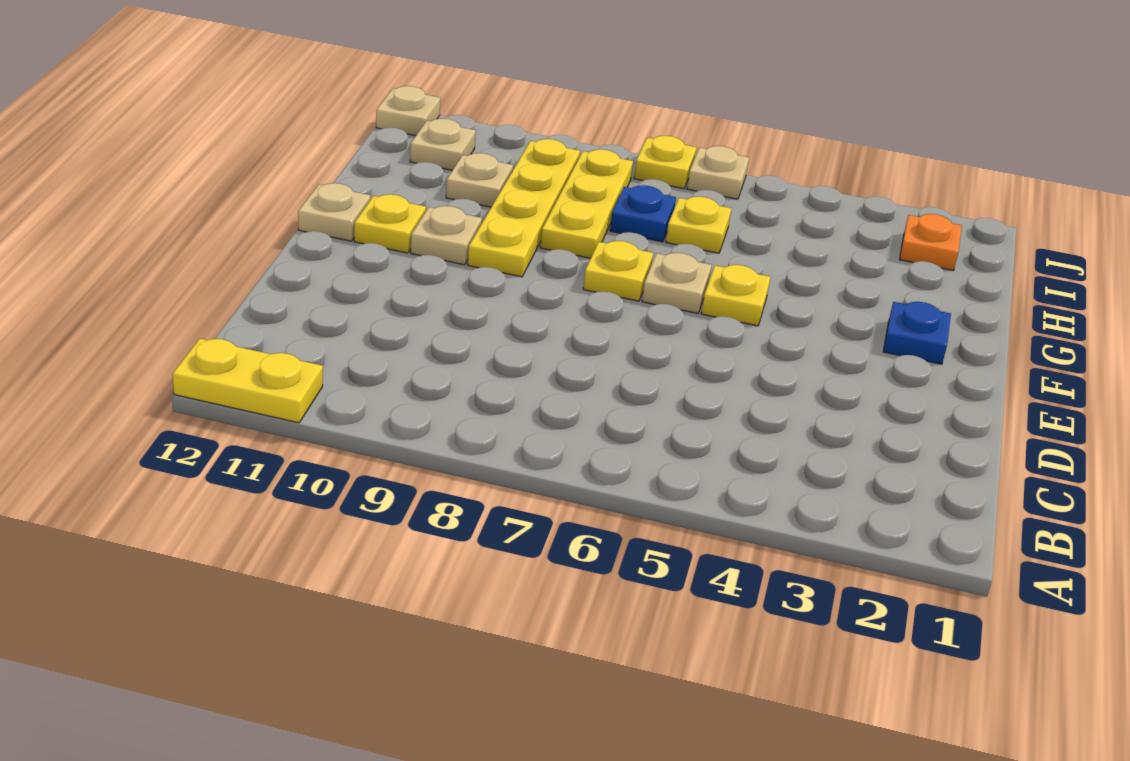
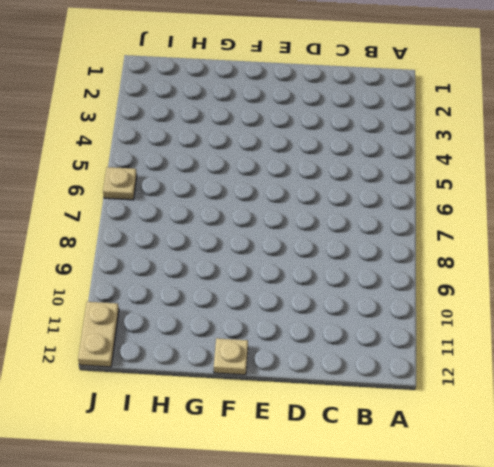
tan 1x2 plate [78,302,119,367] -> tan 1x1 plate [376,86,440,136]
none -> yellow 1x2 plate [173,339,323,423]
none -> blue 1x1 plate [883,302,951,364]
none -> yellow 1x1 plate [701,265,770,326]

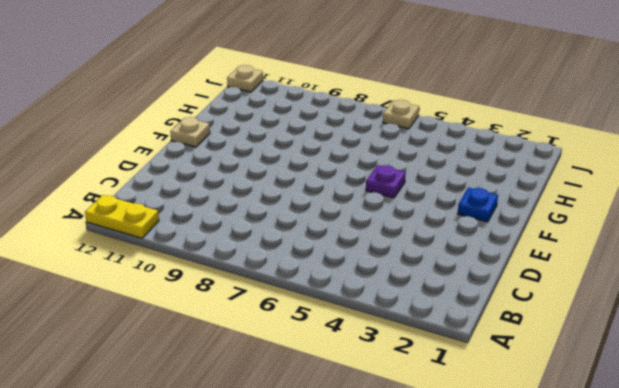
purple 1x1 plate [366,165,406,198] -> yellow 1x1 plate [701,265,770,326]
none -> tan 1x1 plate [642,253,712,313]
none -> yellow 1x1 plate [583,241,653,301]
none -> yellow 1x4 plate [468,139,580,277]

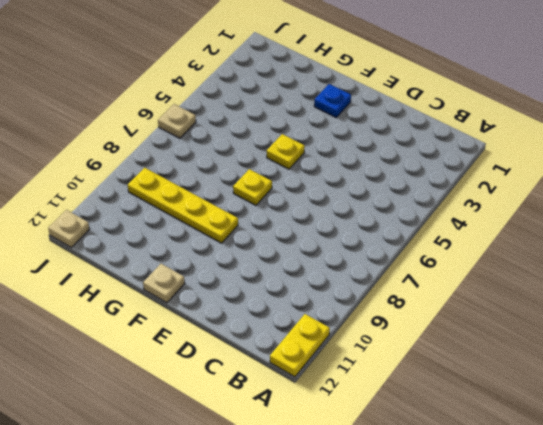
none -> tan 1x1 plate [642,253,712,313]
none -> tan 1x1 plate [411,206,482,265]
none -> yellow 1x1 plate [354,194,426,253]

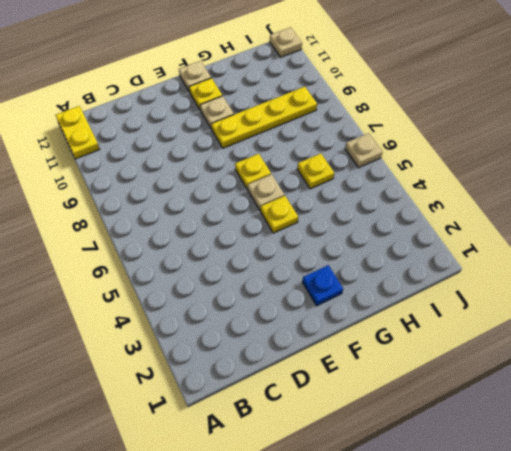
none -> yellow 1x3 plate [540,149,633,258]
none -> blue 1x1 plate [610,185,676,242]
none -> tan 1x1 plate [446,153,513,207]

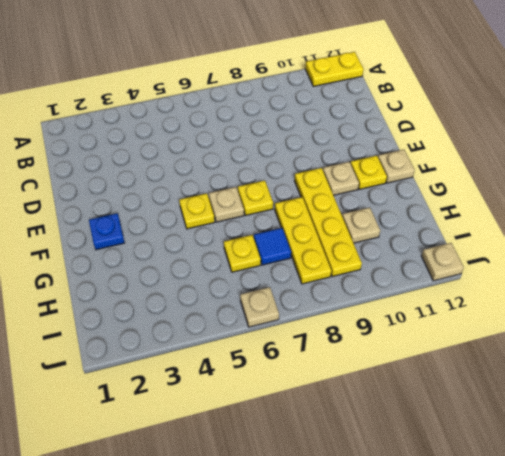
blue 1x1 tile [254,228,291,265] -> blue 1x1 plate [610,185,676,242]
none -> orange 1x1 plate [899,214,962,271]
none -> tan 1x1 plate [410,119,476,170]
none -> yellow 1x1 plate [634,136,696,189]

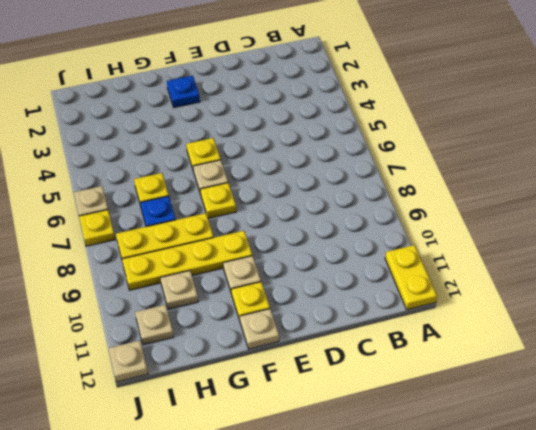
none -> orange 1x1 plate [899,214,962,271]

